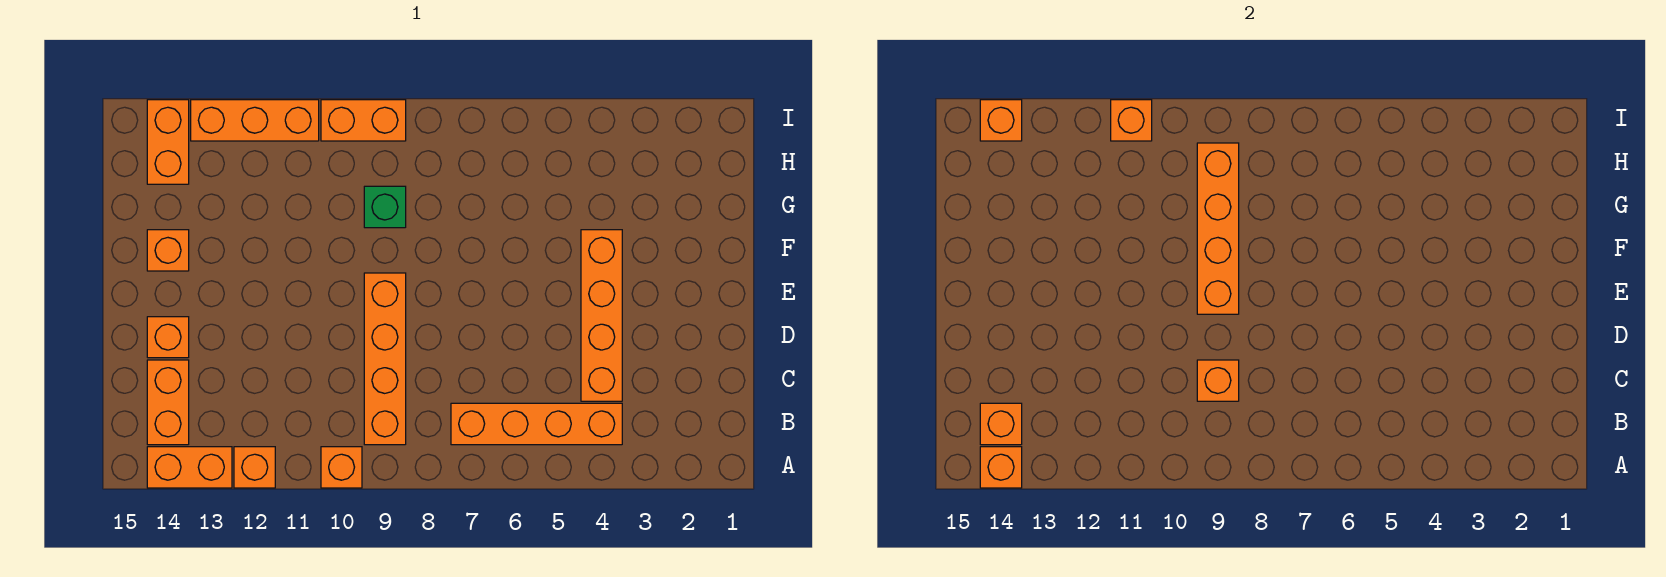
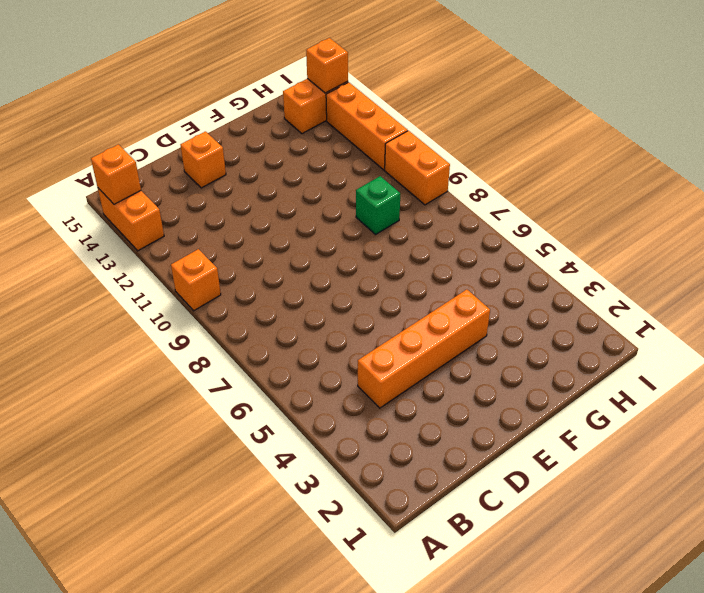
none -> orange 1x1 brick [234,447,275,488]
none -> orange 1x4 brick [451,403,622,445]
none -> orange 1x4 brick [364,273,406,445]

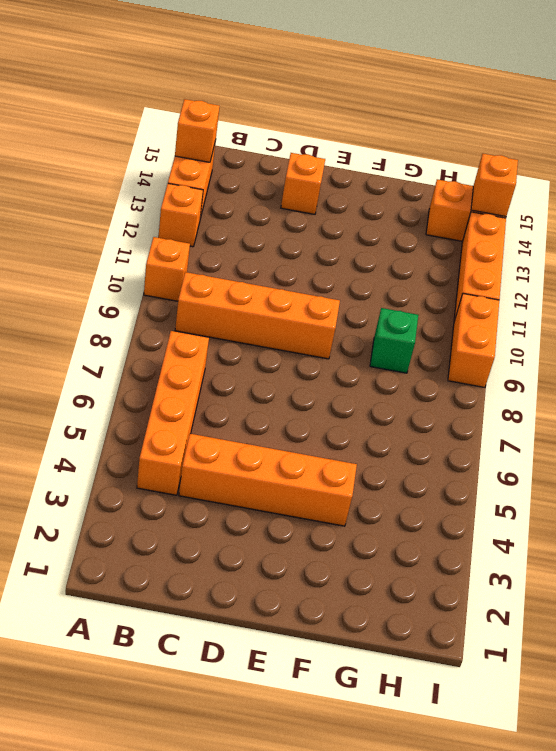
none -> orange 1x2 brick [147,360,189,445]
none -> orange 1x1 brick [147,230,189,271]
none -> orange 1x1 brick [980,403,1022,445]

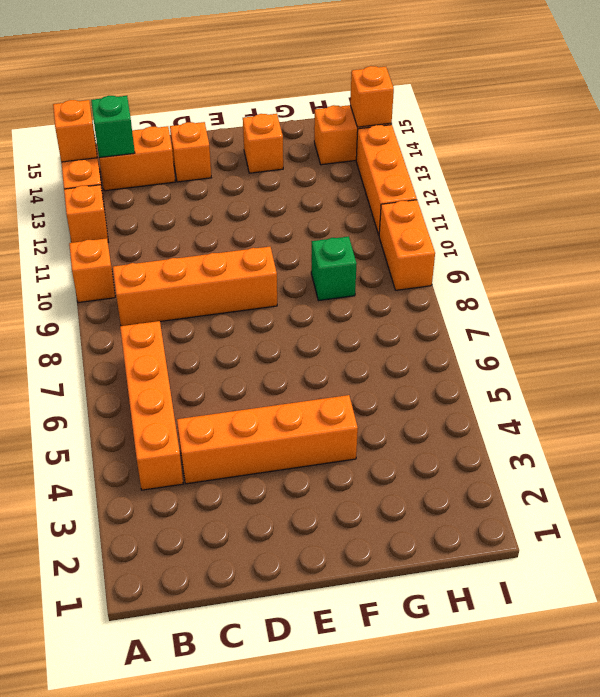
green 1x1 brick [91,96,135,158] -> orange 1x1 brick [980,403,1022,445]
none -> orange 1x1 brick [1197,360,1239,401]
none -> orange 1x4 brick [1197,143,1239,314]
none -> orange 1x1 brick [1111,100,1152,141]

